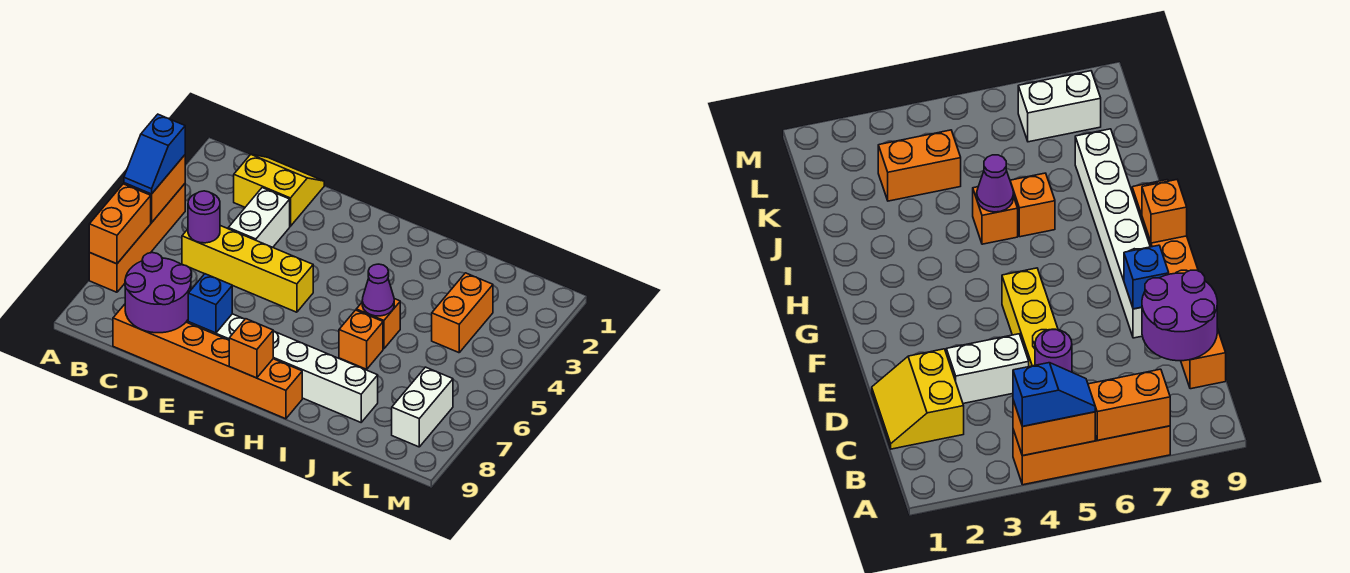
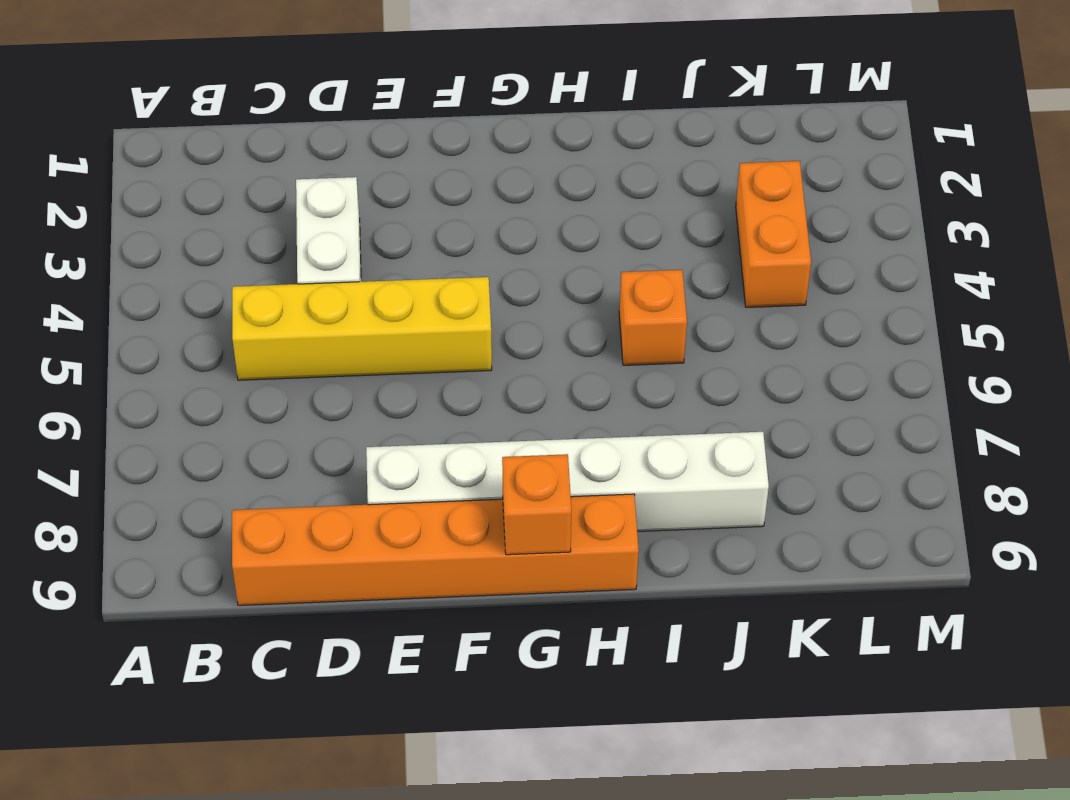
none -> orange 1x4 brick [89,184,185,292]
none -> yellow 2x2 slope [234,154,324,226]
none -> orange 1x1 brick [339,310,383,369]

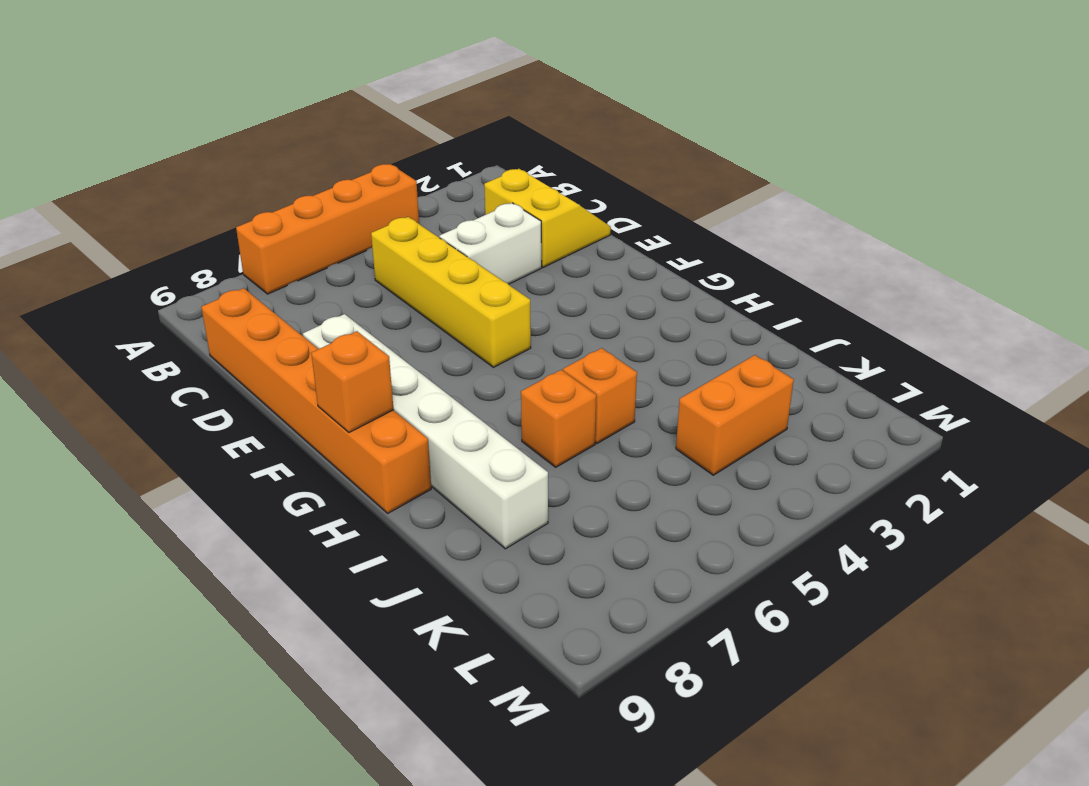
none -> white 1x2 brick [392,367,453,447]
none -> orange 1x2 brick [124,155,185,223]
none -> orange 1x2 brick [89,184,151,264]

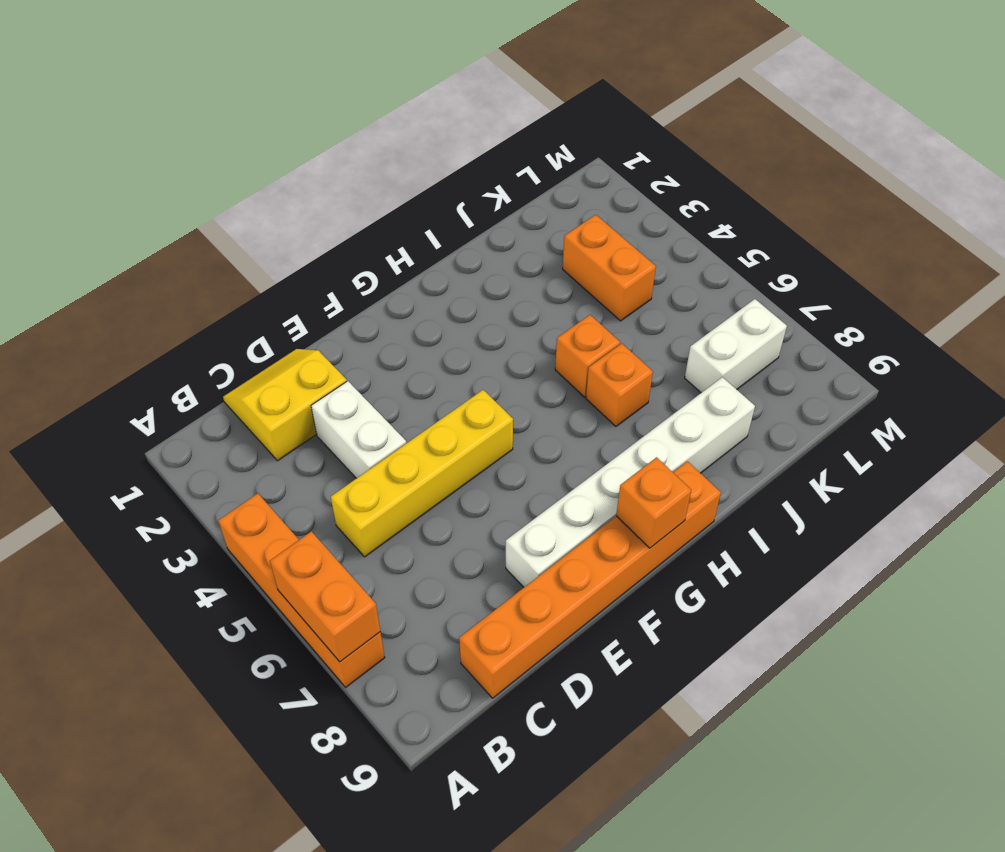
white 1x2 brick [685,299,787,393] -> white 1x2 brick turned to [392,367,453,447]
none -> orange 1x2 brick [124,155,185,223]
none -> purple 1x1 round brick [188,191,220,243]
none -> purple 2x2 round brick [125,253,192,333]

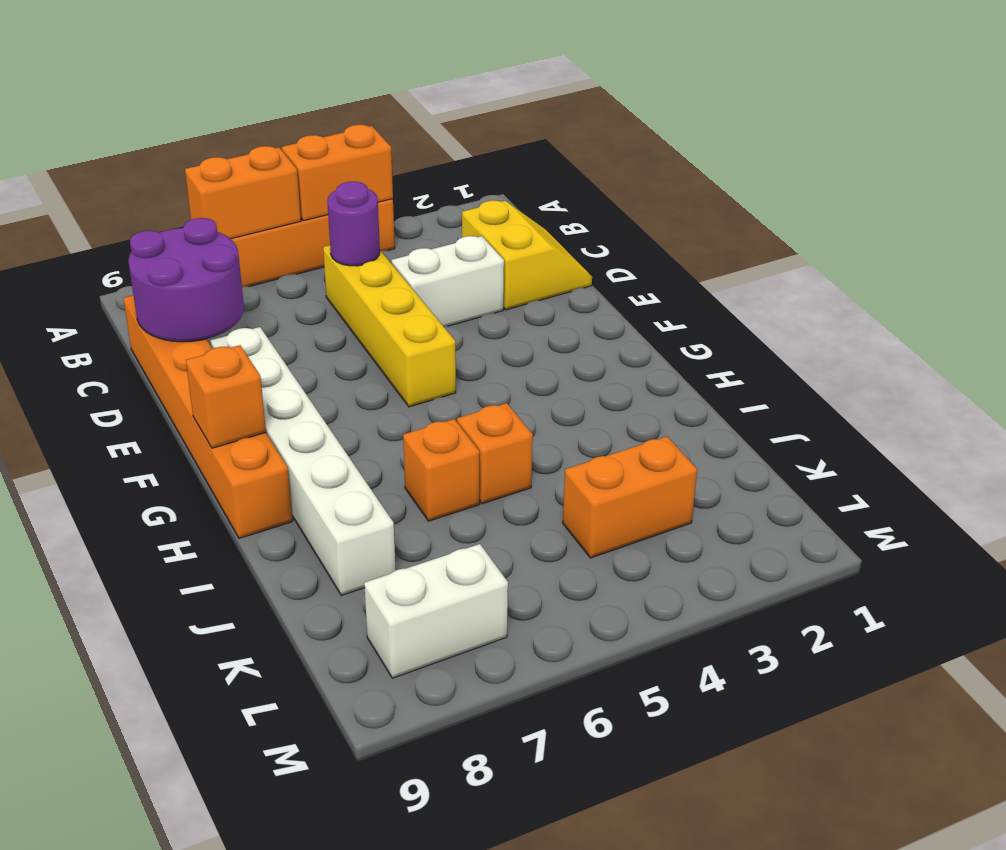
none -> blue 1x1 brick [188,274,232,333]
none -> purple 1x1 cone [362,264,394,316]
none -> blue 1x2 slope [124,114,185,194]

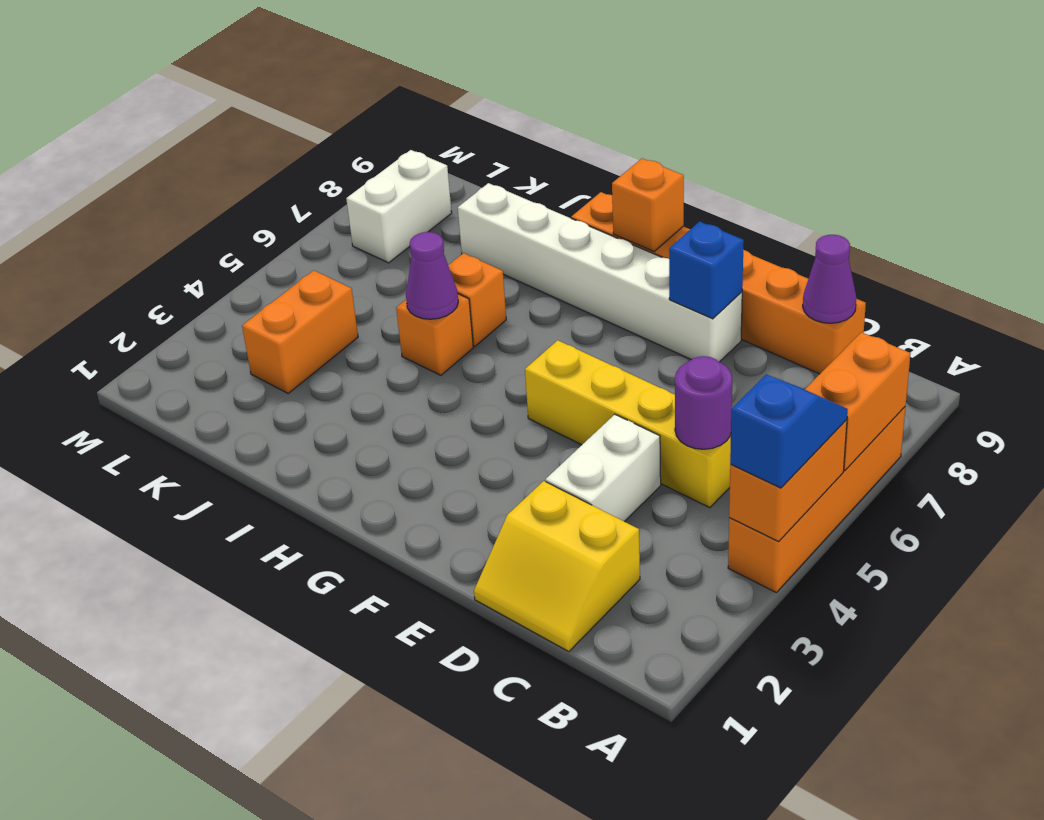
purple 1x1 cone [803,235,856,323] -> purple 2x2 round brick [125,253,192,333]

